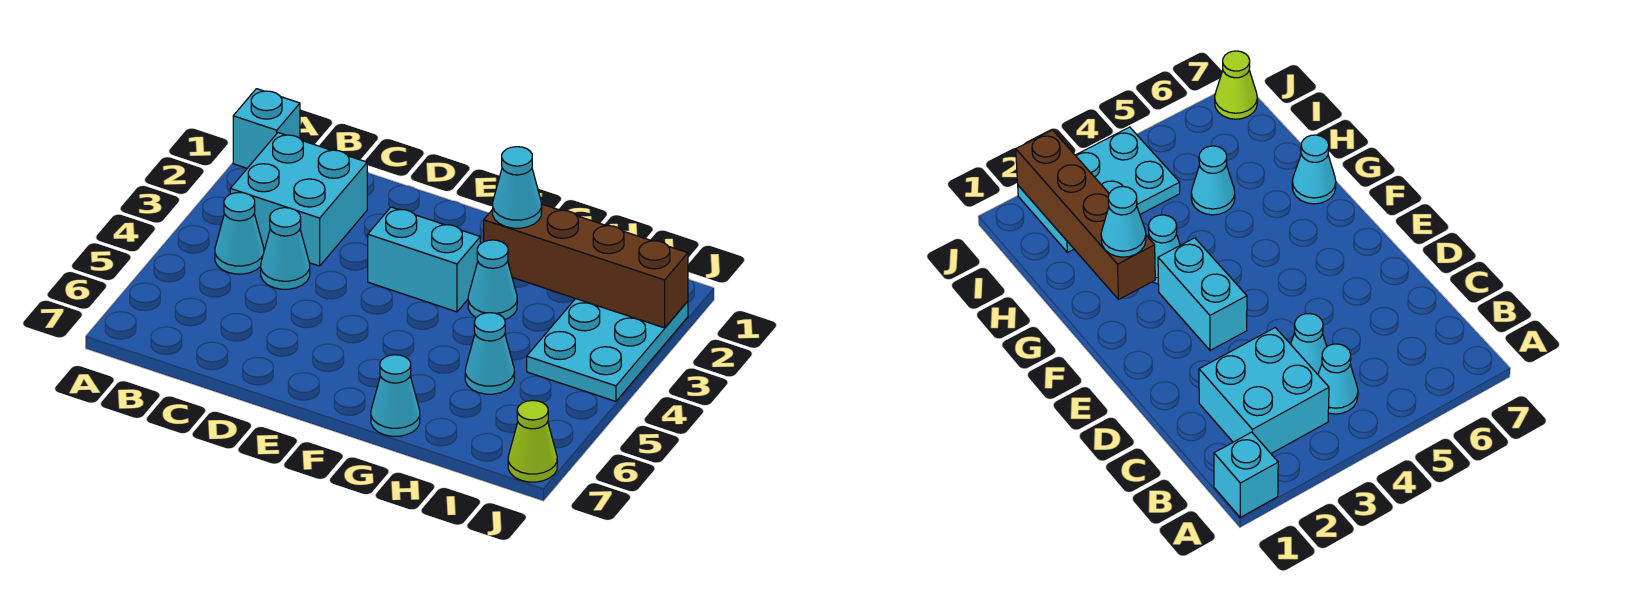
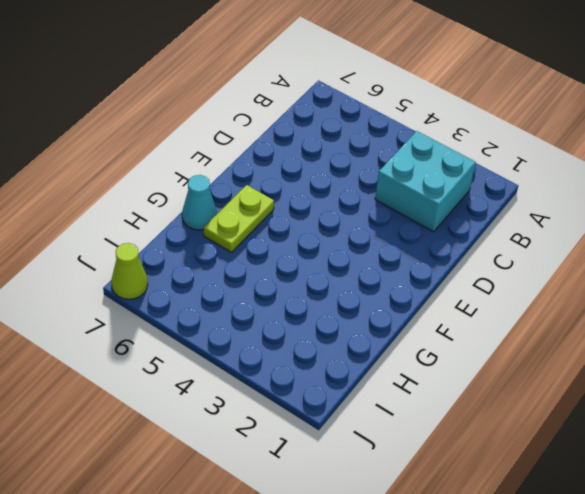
lime 1x2 plate [204,185,274,252] -> none
none -> cyan 1x1 brick [233,89,300,168]
none -> cyan 1x1 cone [215,192,264,274]
none -> cyan 1x1 cone [261,208,310,289]

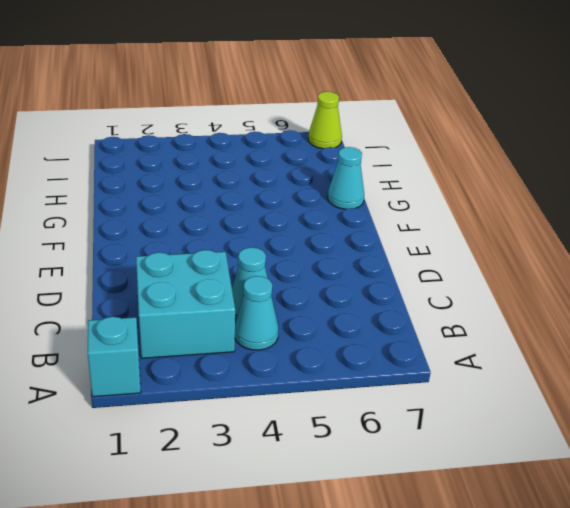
none -> cyan 1x2 brick [368,207,480,312]
none -> cyan 1x1 cone [468,240,517,319]
none -> cyan 1x1 cone [465,313,514,394]

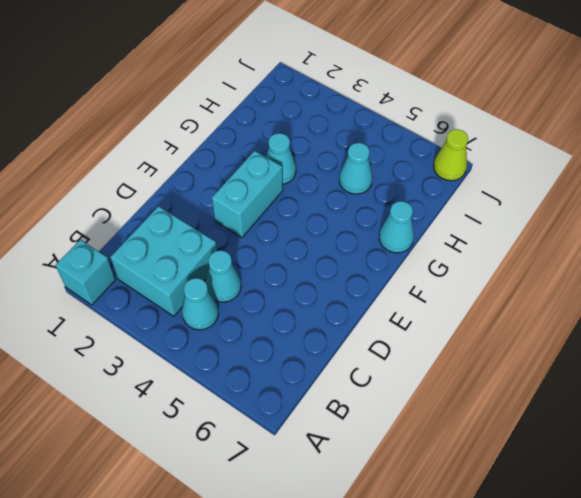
none -> cyan 2x3 plate [527,299,688,401]
none -> brown 1x4 brick [484,204,688,328]
none -> cyan 1x1 cone [493,147,542,228]

